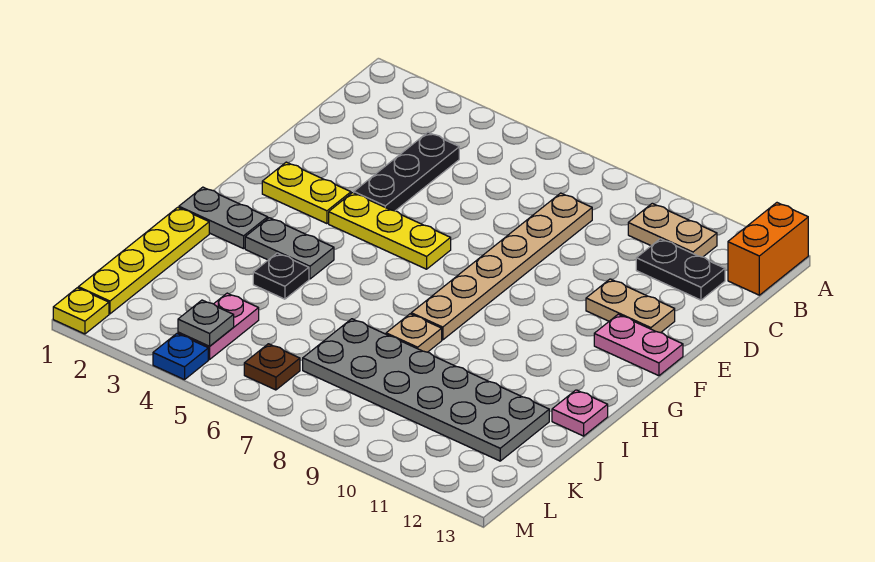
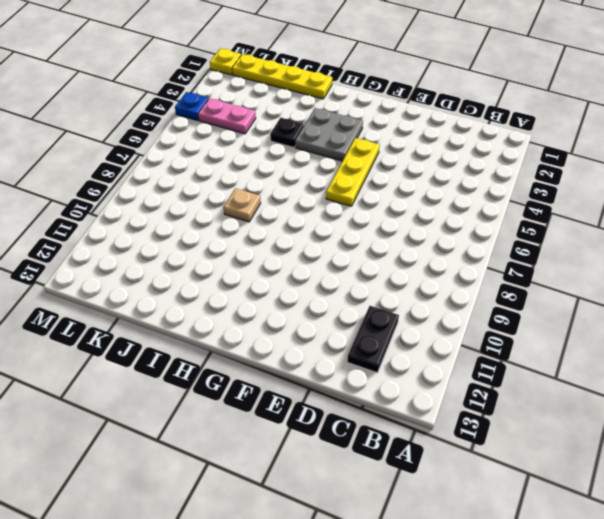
grey 2x2 plate [295,108,363,161] -> grey 1x2 plate [245,218,334,279]
none -> orange 1x2 brick [728,203,808,295]
none -> tan 1x2 plate [628,203,717,257]
none -> black 1x3 plate [354,132,459,211]

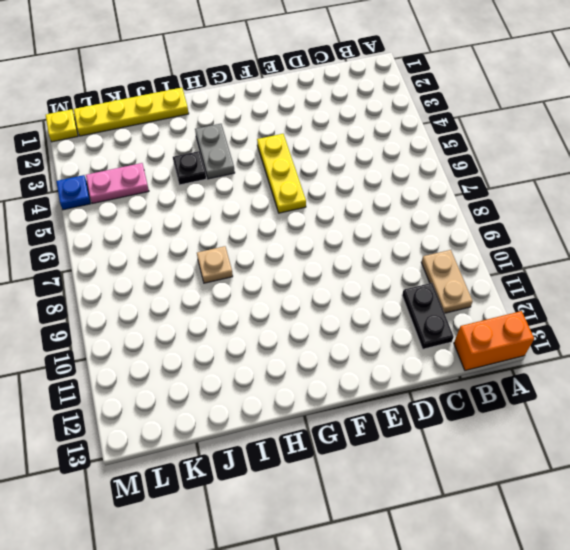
none -> black 1x3 plate [354,132,459,211]
none -> tan 1x6 plate [411,193,592,340]
none -> tan 1x2 plate [586,279,675,333]

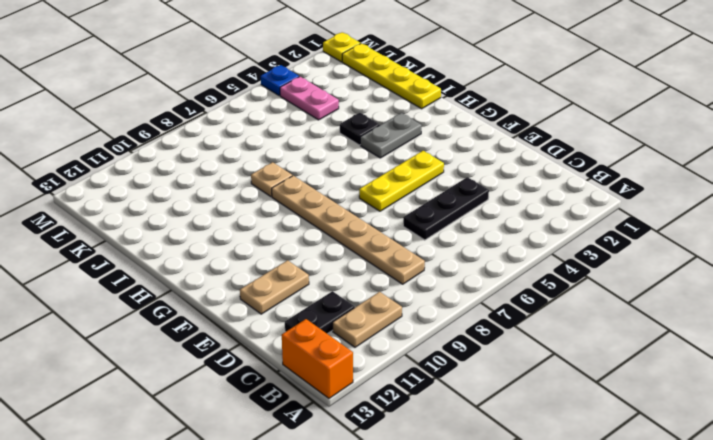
black 1x3 plate [403,177,489,240] -> black 1x3 plate turned to [354,132,459,211]
none -> yellow 1x2 plate [262,162,351,224]
none -> pink 1x2 plate [594,314,683,376]
none -> grey 1x2 plate [179,187,268,249]

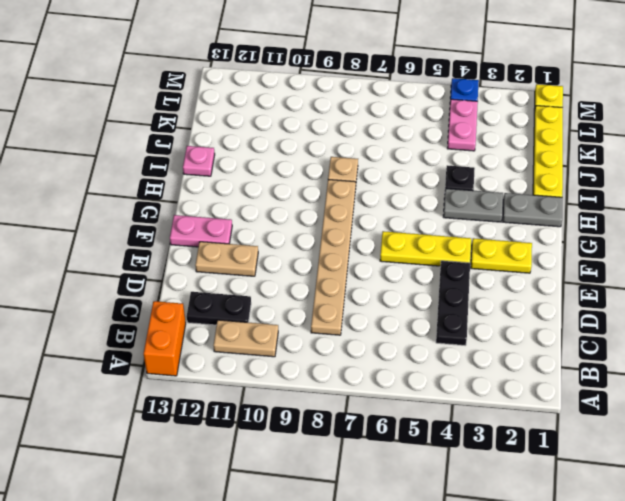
none -> grey 2x6 plate [303,319,549,461]
none -> brown 1x1 plate [244,344,300,390]
none -> grey 1x1 plate [178,300,234,346]

